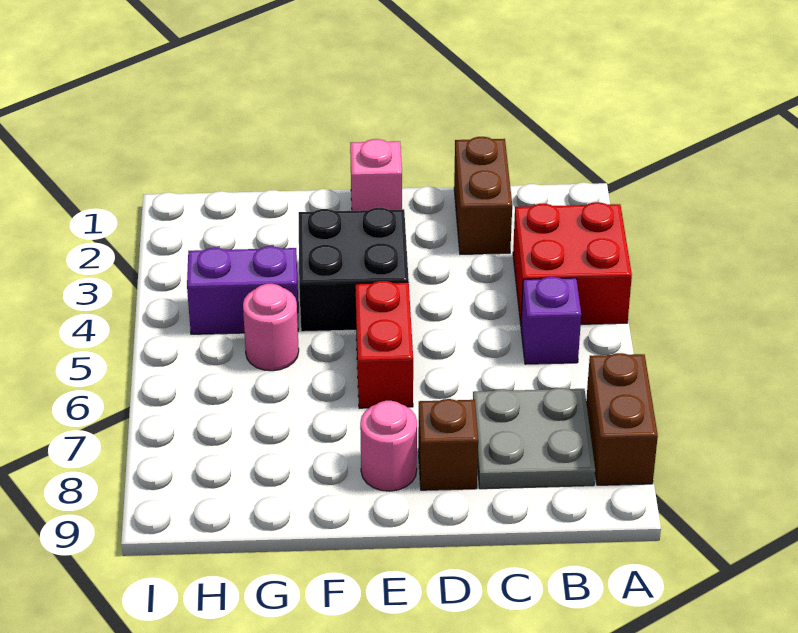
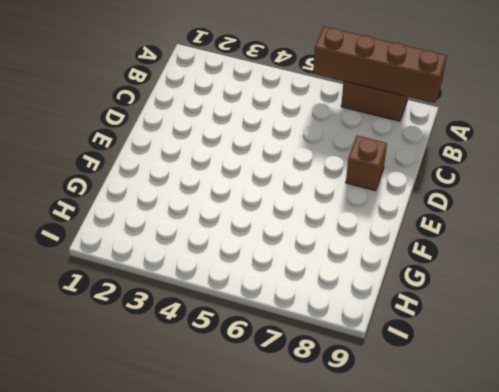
brown 1x4 brick [313,27,447,103] -> none
none -> red 2x2 brick [513,202,632,324]
none -> purple 1x1 brick [521,277,581,364]
none -> grey 2x2 plate [473,388,595,489]

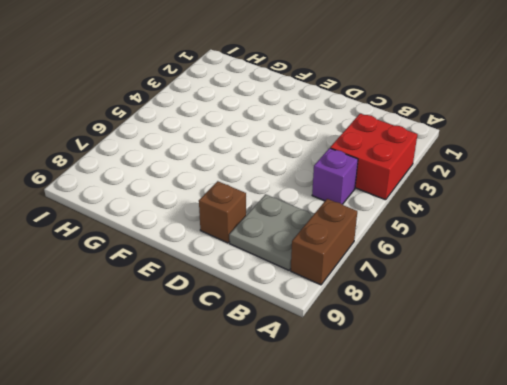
none -> brown 1x2 brick [454,137,512,254]
none -> pink 1x1 brick [350,139,402,211]
none -> black 2x2 brick [299,208,409,332]

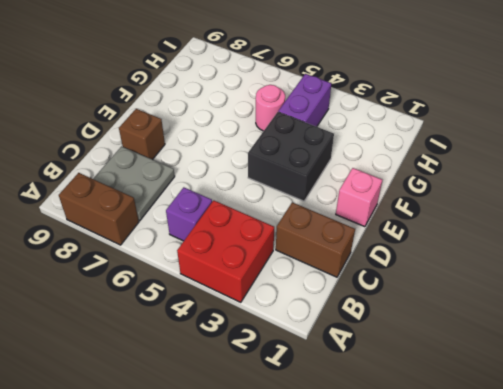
none -> red 1x2 brick [355,281,413,408]
none -> pink 1x1 round brick [360,401,417,491]

